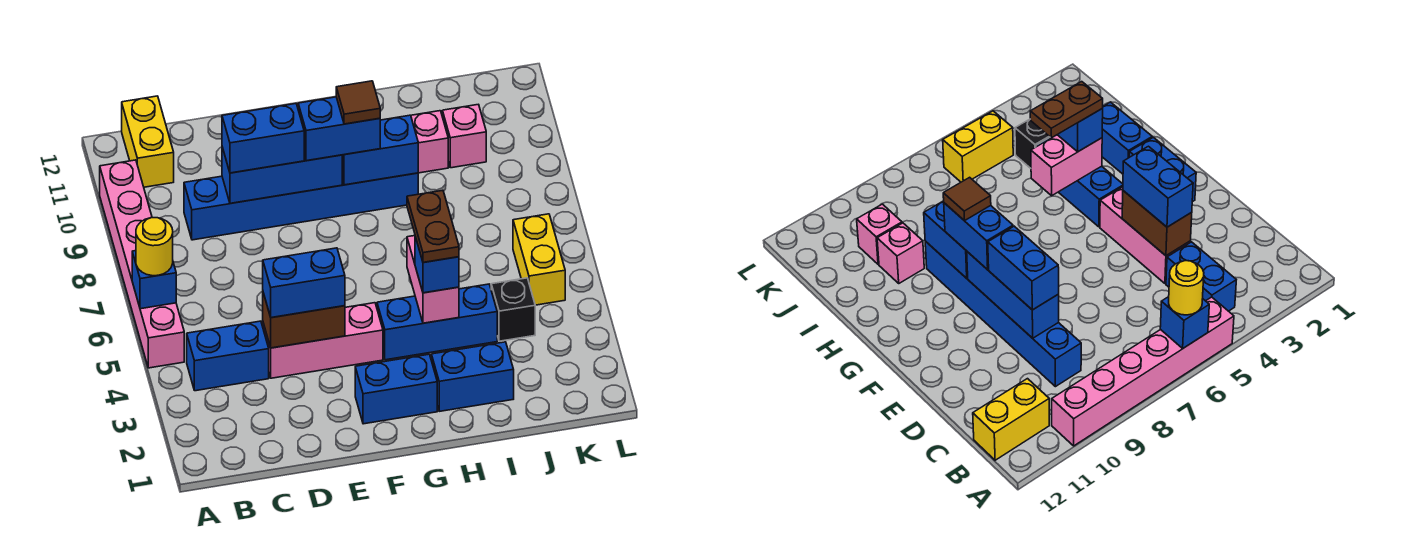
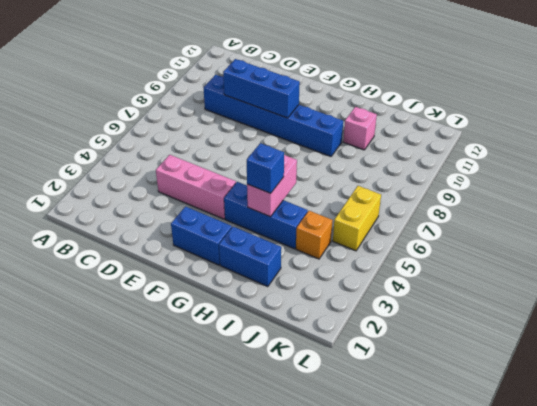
orange 1x1 brick [296,211,333,259] -> black 1x1 brick [491,278,535,341]
none -> pink 1x6 brick [100,160,184,368]
none -> blue 1x2 brick [187,321,269,391]
none -> yellow 1x2 brick [122,96,174,187]

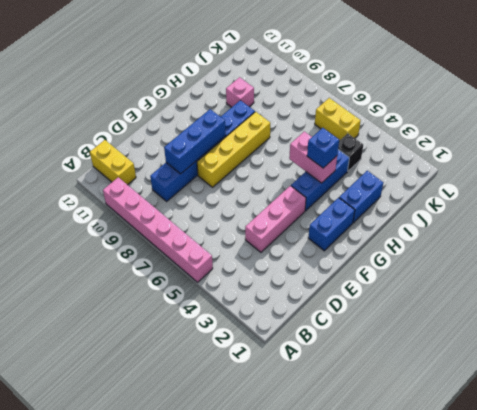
yellow 1x4 brick [197,112,270,187] -> none
none -> blue 1x2 brick [187,321,269,391]
none -> pink 1x1 brick [442,104,486,168]
none -> blue 1x1 brick [132,251,176,309]

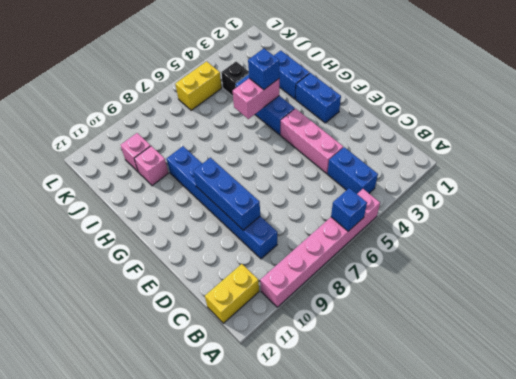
none -> brown 1x2 brick [263,293,345,348]
none -> blue 1x2 brick [342,115,418,185]
none -> yellow 1x1 round brick [136,218,173,276]

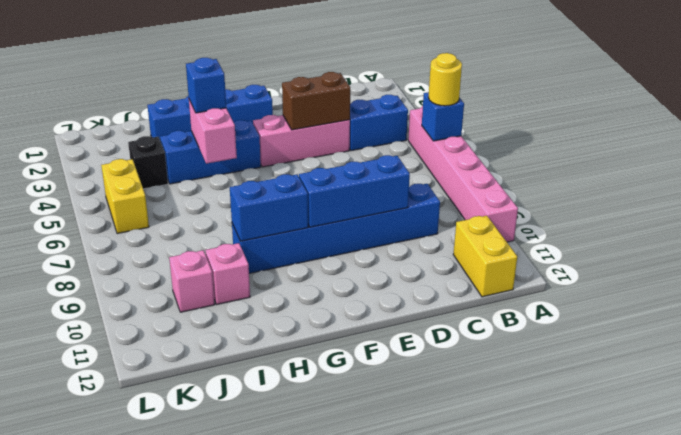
none -> blue 1x2 brick [263,248,345,318]
none -> blue 1x2 brick [222,104,304,173]
none -> blue 1x2 brick [298,97,380,161]

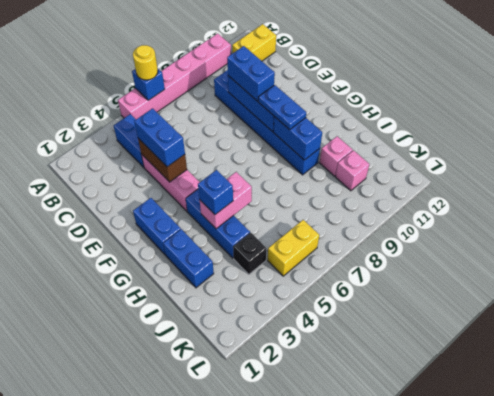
blue 1x2 plate [258,85,306,130] -> blue 1x2 brick [298,97,380,161]
none -> brown 1x1 tile [336,81,380,124]
none -> brown 1x2 plate [407,190,459,262]

